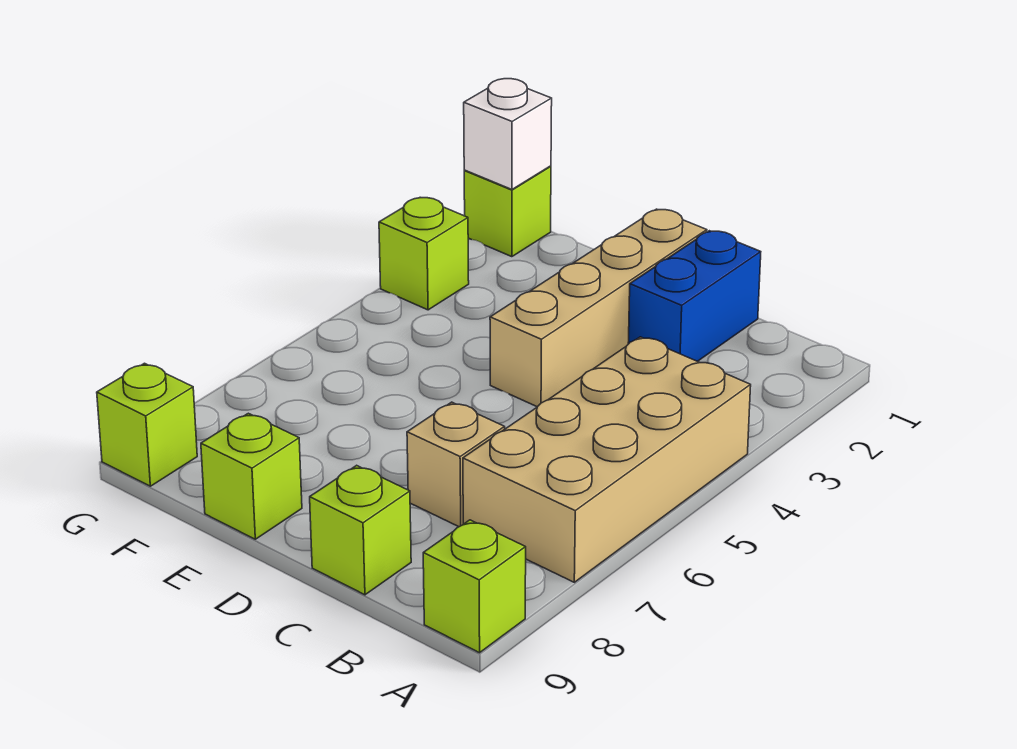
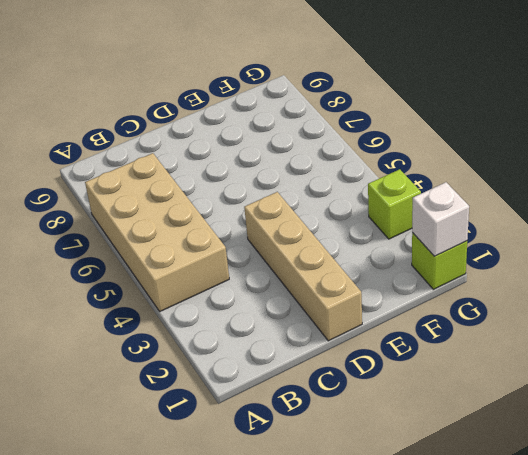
none -> lime 1x1 brick [423,520,526,653]
none -> blue 1x2 brick [628,231,761,361]

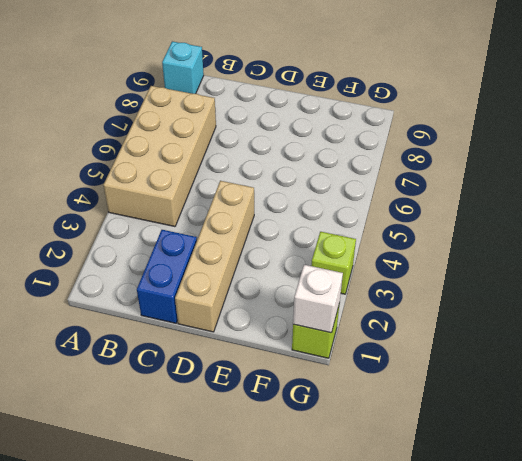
cyan 1x1 brick [162,41,204,94] -> lime 1x1 brick [423,520,526,653]
none -> tan 1x1 brick [407,402,505,527]
none -> lime 1x1 brick [310,465,411,595]

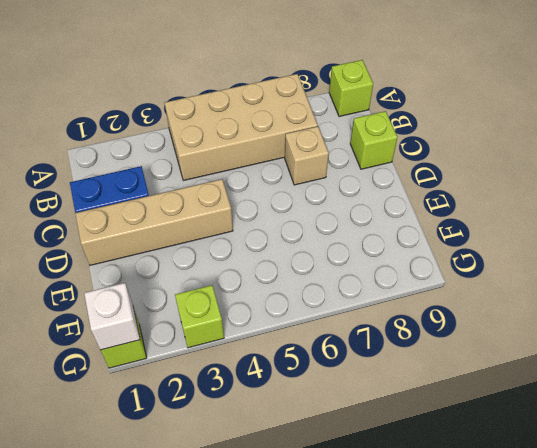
none -> lime 1x1 brick [201,413,302,539]
none -> lime 1x1 brick [97,363,197,486]

